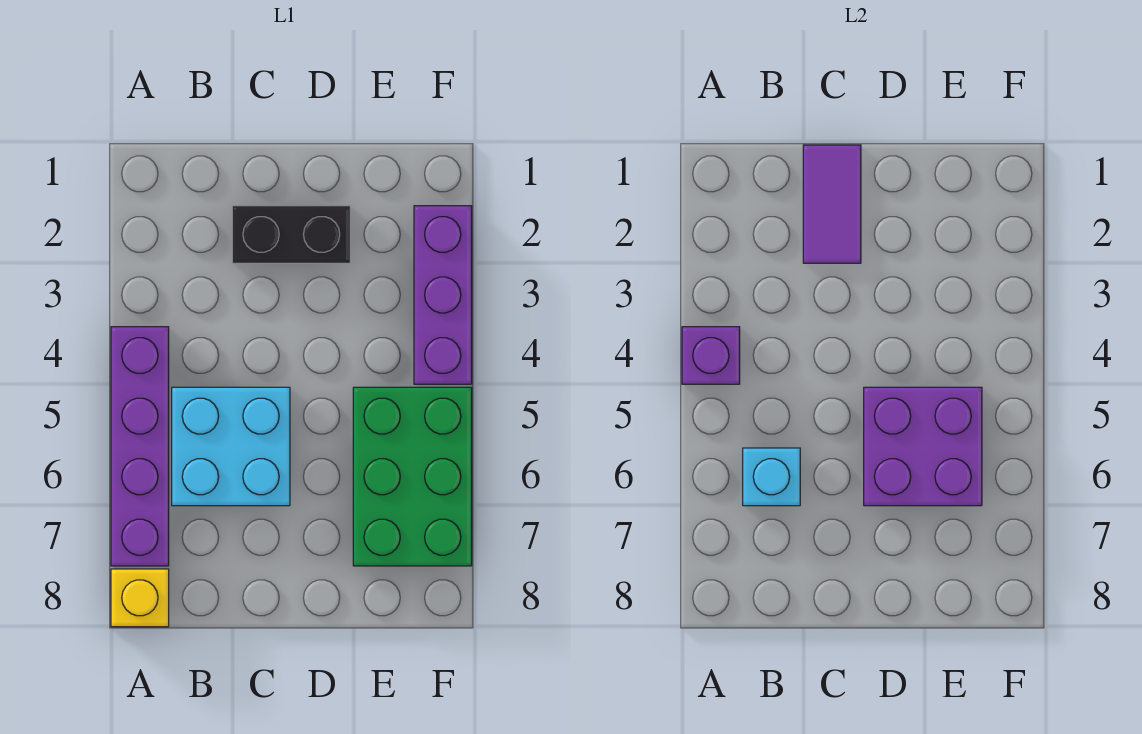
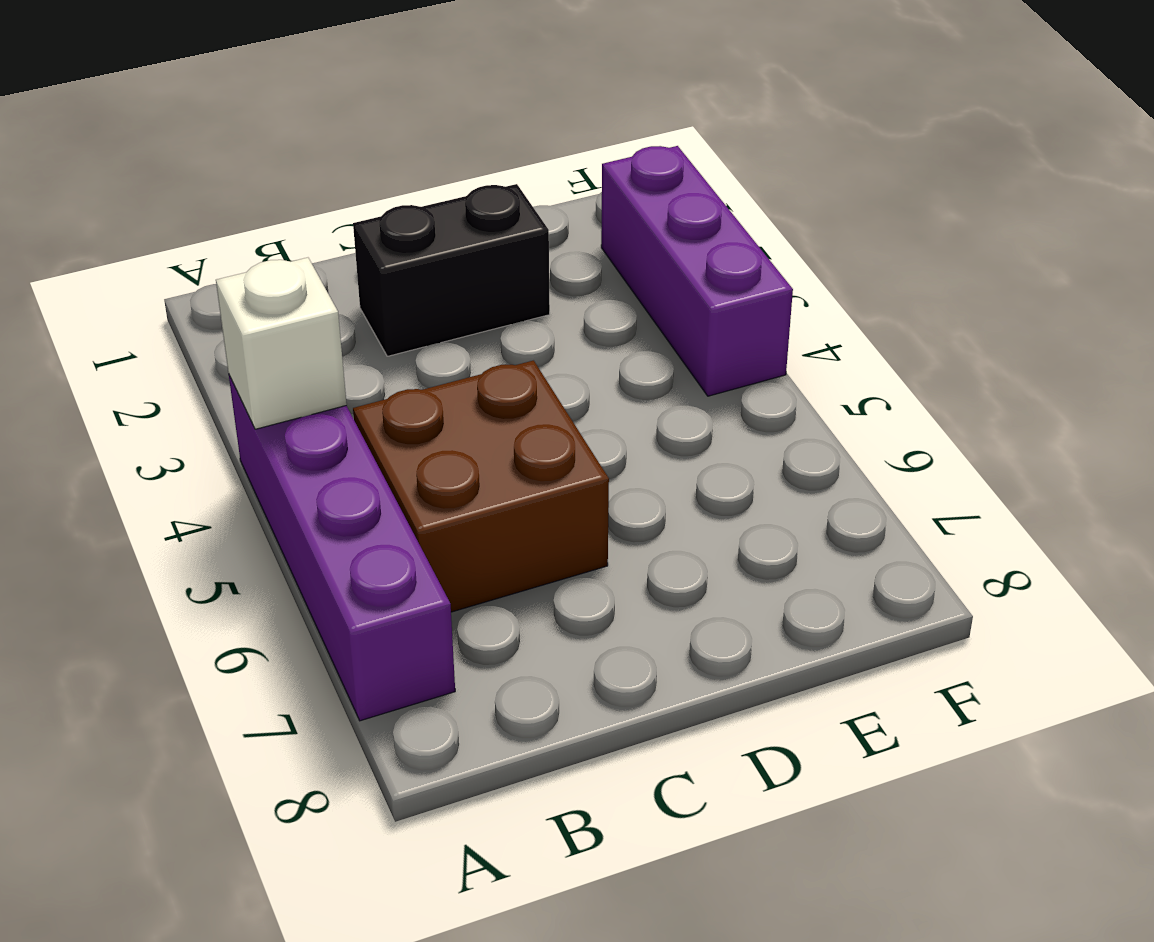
white 1x1 brick [216,258,347,429] -> purple 1x1 brick [682,327,740,384]
brown 2x2 brick [353,361,609,612] -> cyan 2x2 brick [172,387,290,506]
none -> yellow 1x1 brick [111,569,169,627]
none -> green 2x3 brick [353,387,472,566]

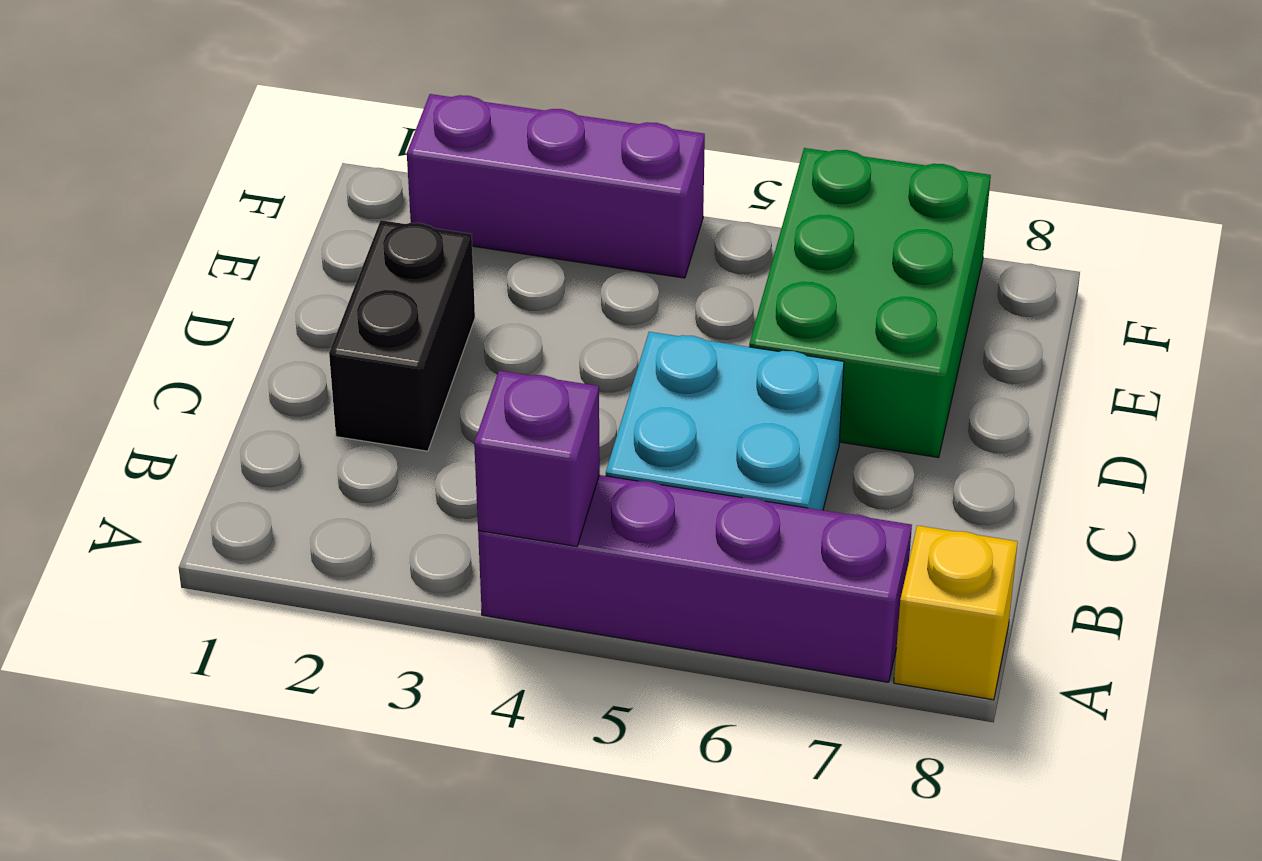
green 2x3 brick [749,148,991,458] -> green 2x3 brick turned to [353,387,472,566]
none -> cyan 1x1 brick [743,448,800,506]
none -> purple 1x2 tile [803,145,861,263]

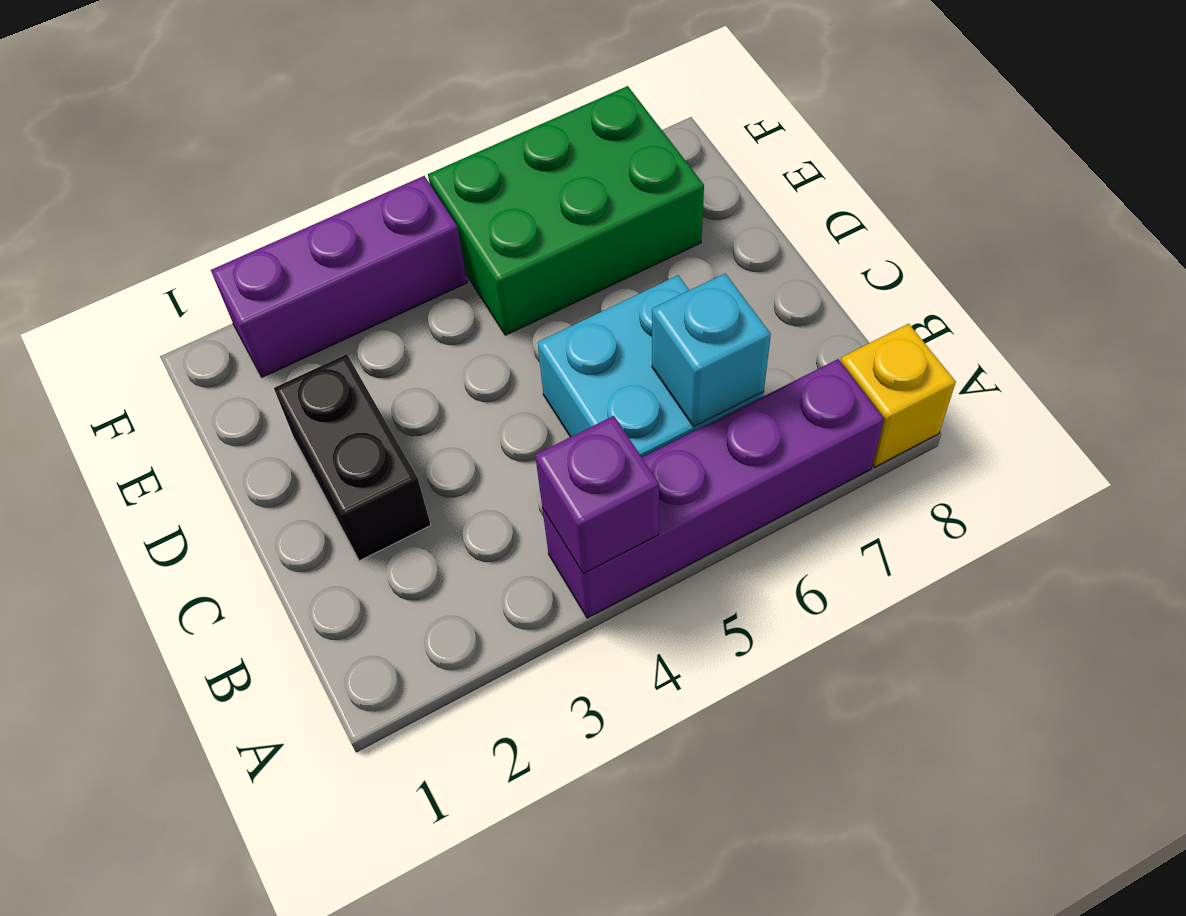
none -> purple 1x2 tile [803,145,861,263]
none -> purple 2x2 brick [864,387,982,506]

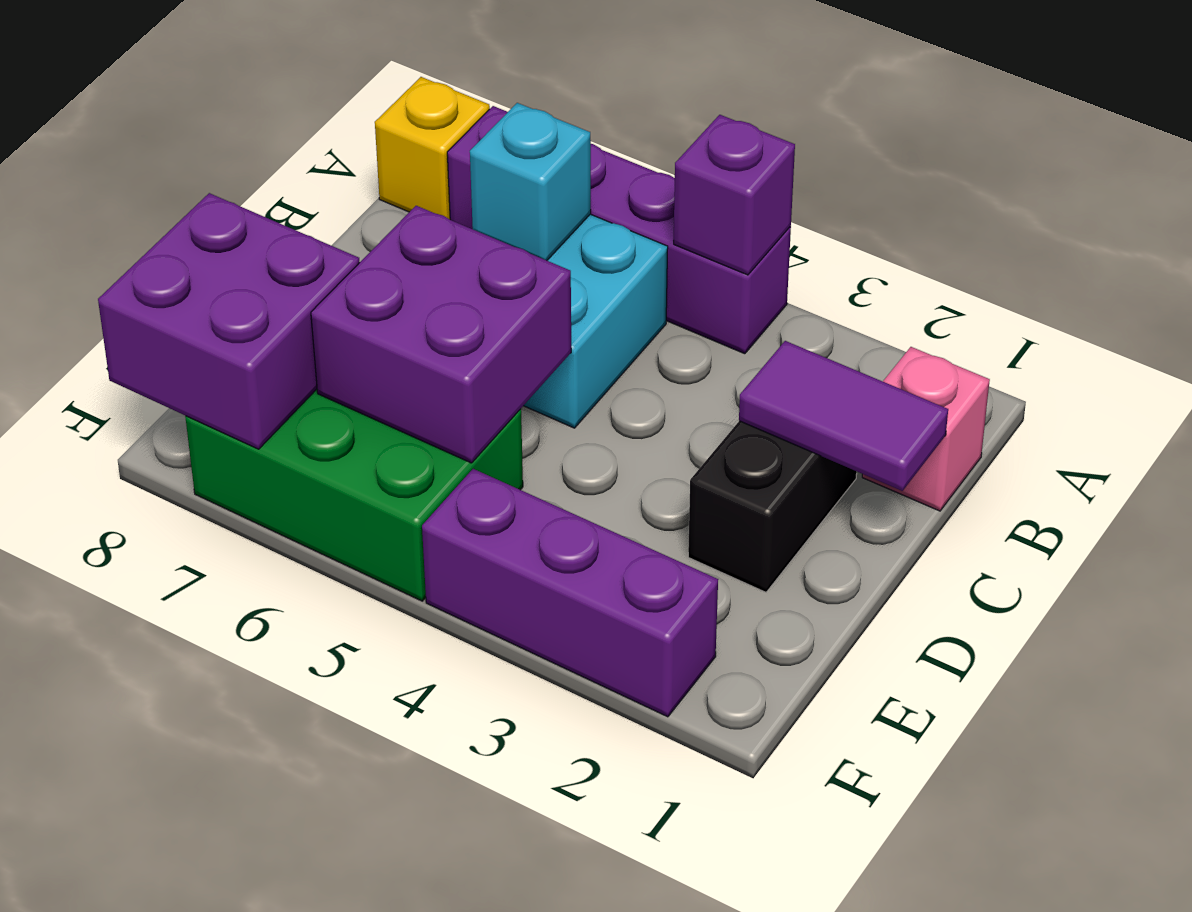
pink 1x1 brick [862,347,990,511] -> none
purple 2x2 brick [98,193,360,449] -> none

